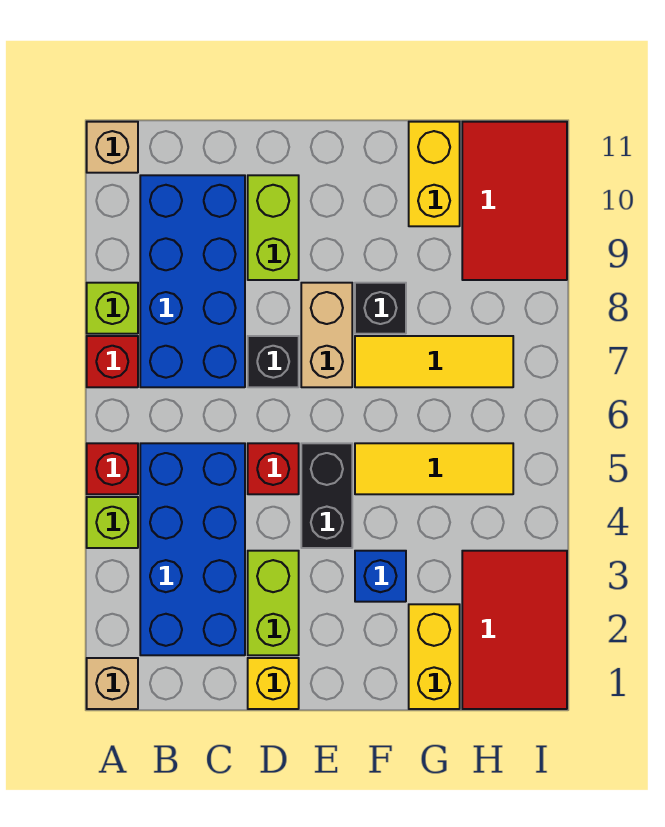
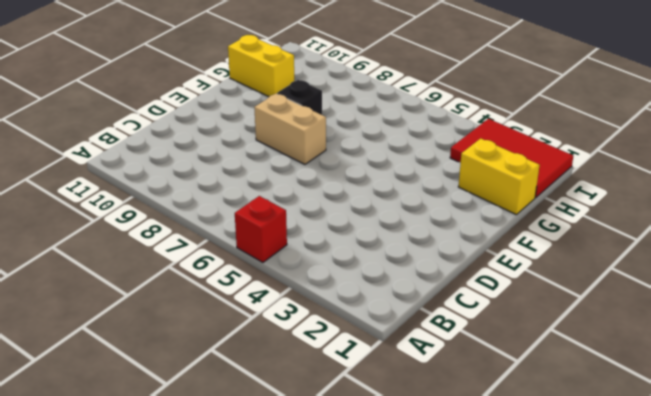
none -> tan 1x1 brick [87,658,138,709]
none -> lime 1x1 brick [87,497,138,548]
none -> red 1x1 brick [87,336,138,387]

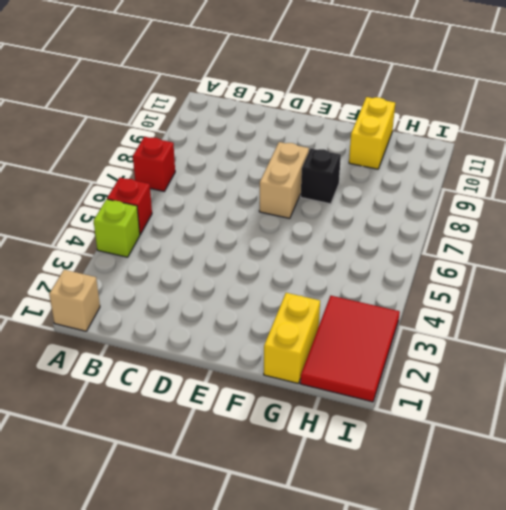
none -> lime 1x1 brick [87,283,138,334]
none -> tan 1x1 brick [87,122,138,173]
none -> blue 2x4 brick [140,443,245,655]

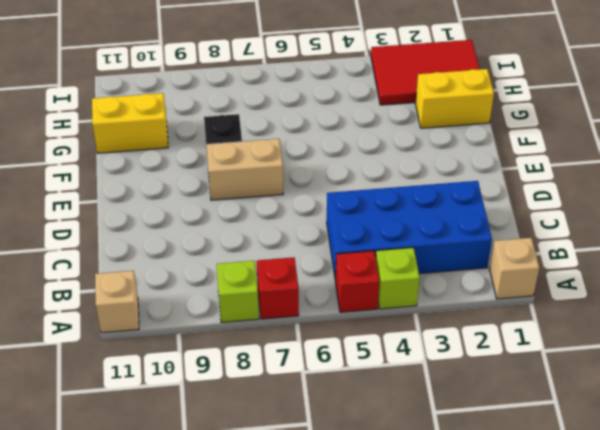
none -> blue 2x4 brick [140,175,245,387]
none -> yellow 1x1 brick [248,658,299,709]
none -> lime 1x2 brick [248,551,299,655]

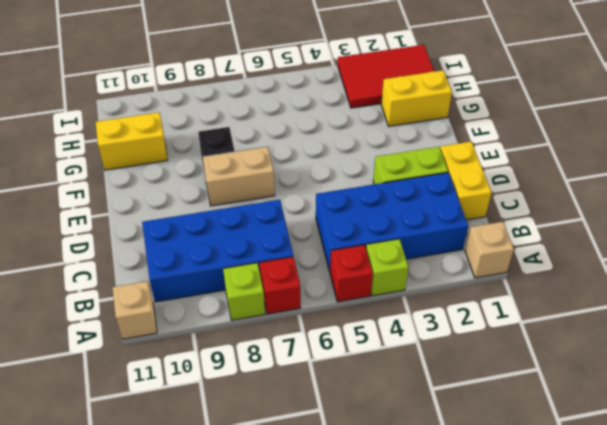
yellow 1x2 brick [440,142,492,220] -> yellow 1x1 brick [248,658,299,709]
none -> red 1x1 brick [248,443,299,494]
none -> black 1x1 brick [248,336,299,387]
none -> lime 1x2 brick [248,175,299,280]

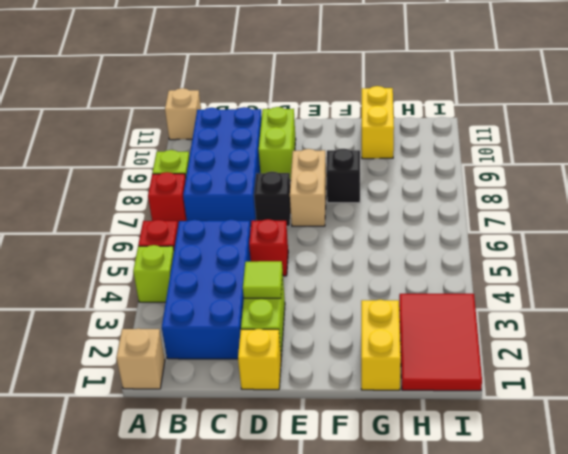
lime 1x1 tile [243,261,283,298] -> none
none -> black 1x2 brick [301,443,352,548]
none -> blue 1x1 brick [355,551,406,602]
none -> yellow 1x3 tile [355,443,513,494]

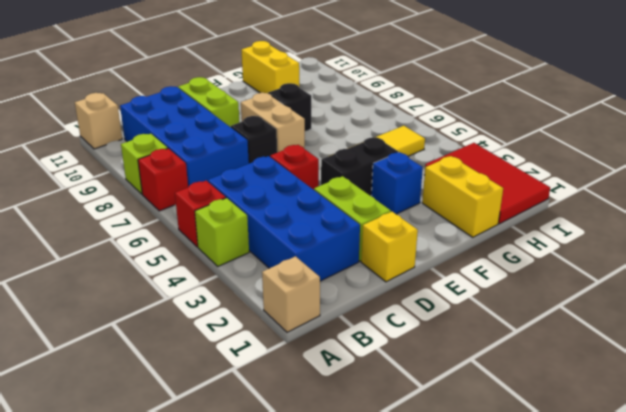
black 1x2 brick [321,137,398,196] -> black 1x2 brick turned to [301,443,352,548]
none -> yellow 1x3 tile [355,336,513,387]
none -> red 2x3 tile [462,122,567,280]

